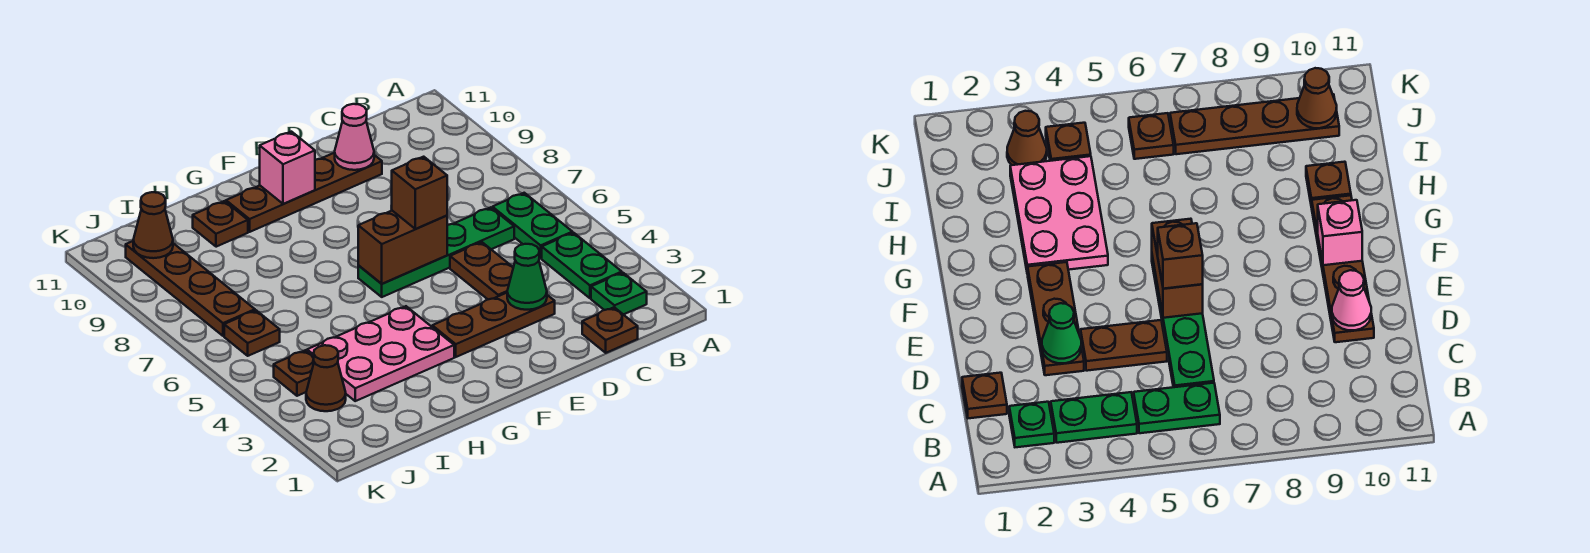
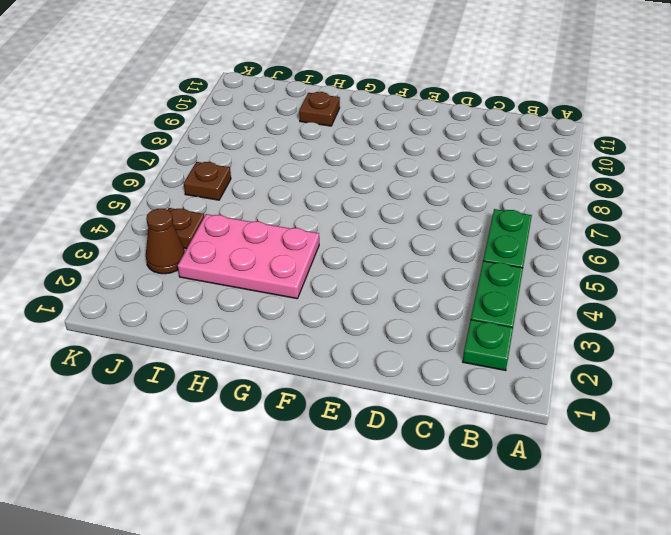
none -> brown 1x1 plate [582,307,638,353]
none -> green 1x4 plate [358,207,514,297]
none -> brown 1x3 plate [432,293,555,357]

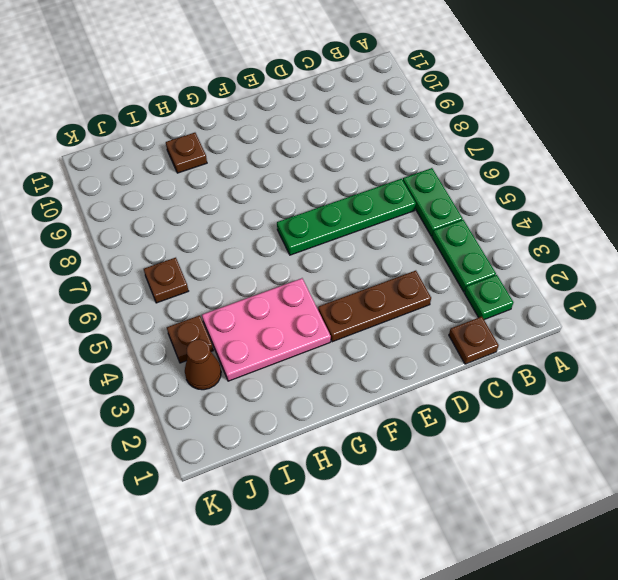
none -> brown 1x2 plate [450,242,513,299]
none -> brown 1x4 plate [226,153,382,232]
none -> brown 1x4 plate [126,241,255,336]

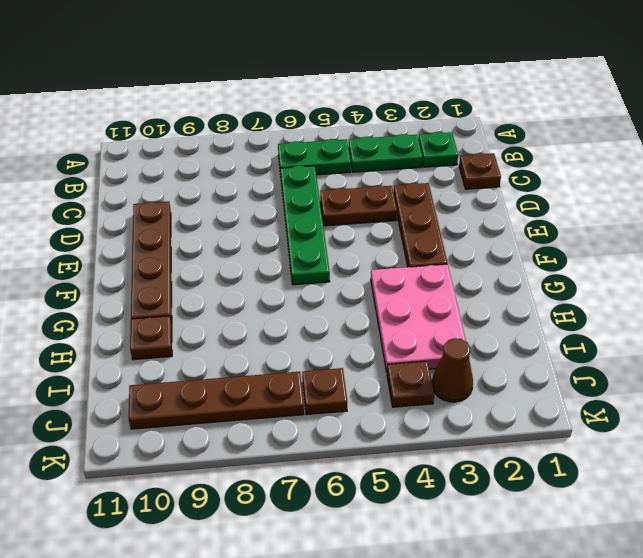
none -> green 1x1 cone [507,244,547,310]
none -> pink 1x1 cone [335,104,374,170]
none -> brown 1x2 brick [358,211,447,284]

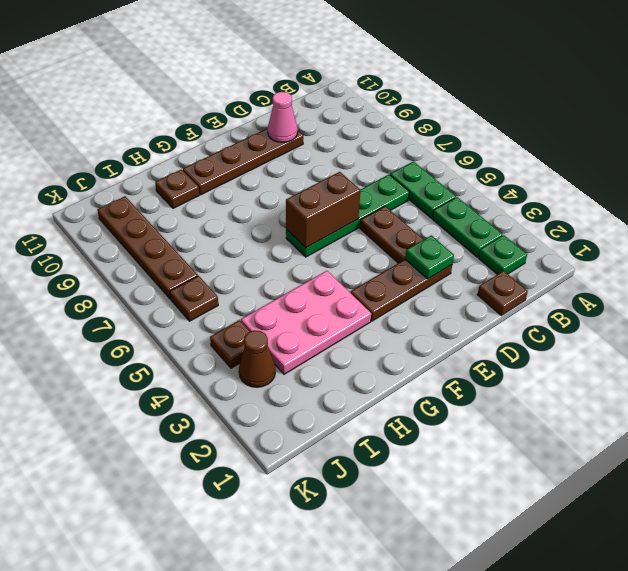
green 1x1 plate [405,235,454,279] -> green 1x1 cone [507,244,547,310]
none -> pink 1x1 brick [260,132,315,204]
none -> brown 1x1 cone [133,192,173,258]
none -> brown 1x1 brick [392,157,447,229]

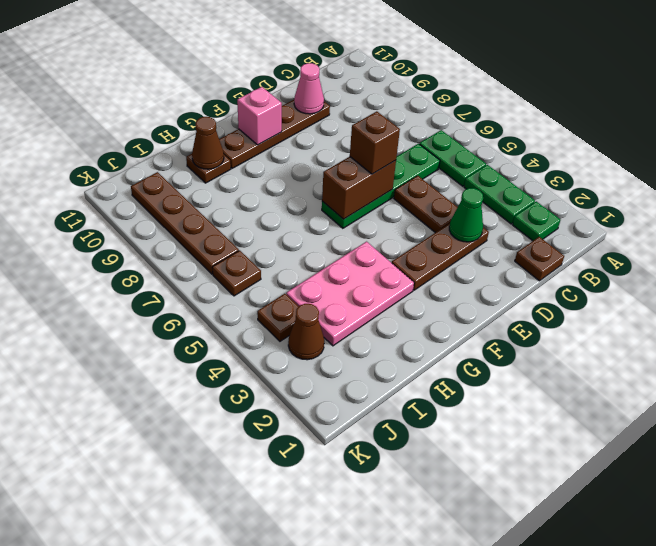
brown 1x1 cone [192,117,224,169] -> brown 1x1 cone moved to [133,192,173,258]

